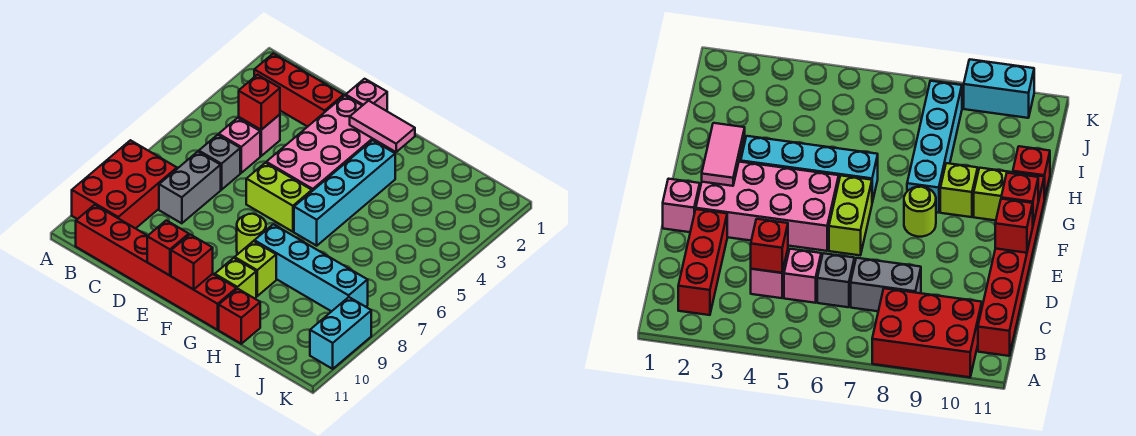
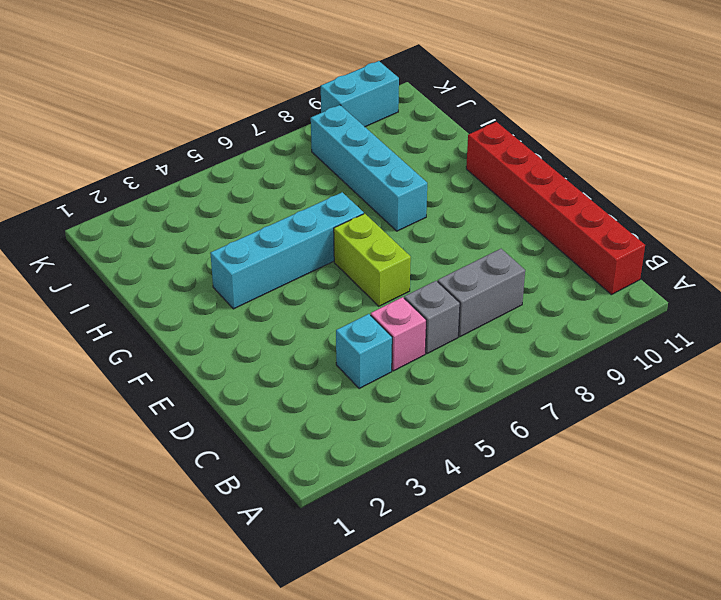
cyan 1x1 brick [336,314,392,389] -> pink 1x1 brick [239,115,280,156]
none -> red 2x3 brick [72,140,177,229]
none -> red 1x3 brick [254,53,344,127]
none -> pink 1x1 brick [346,79,387,111]

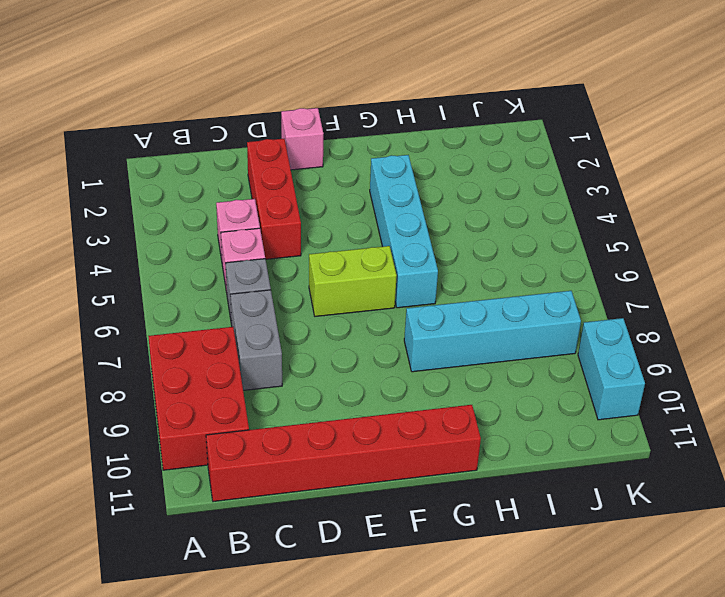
red 1x3 brick [247,139,301,259] -> red 1x3 brick turned to [254,53,344,127]
none -> pink 2x4 brick [266,96,390,191]
none -> lime 1x1 round brick [237,214,266,254]
none -> lime 1x1 brick [235,241,276,296]

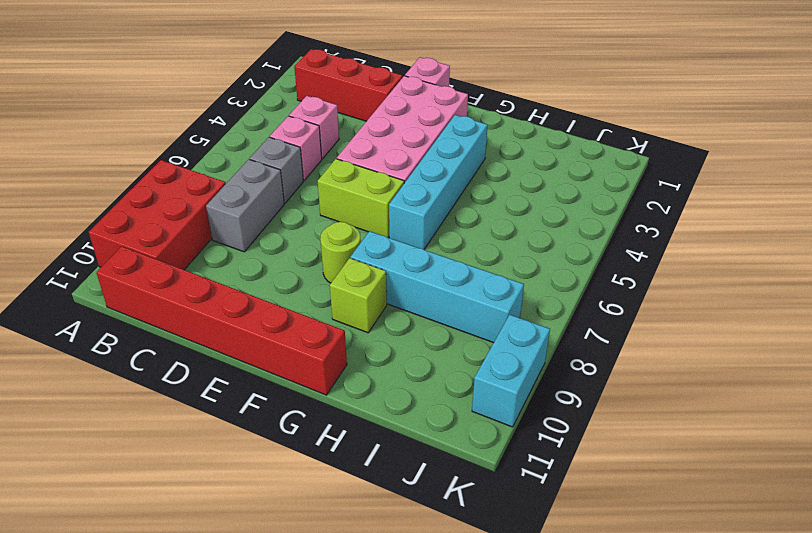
none -> lime 1x1 brick [215,258,256,298]
none -> red 1x1 brick [219,289,260,344]
none -> red 1x1 brick [239,75,280,130]

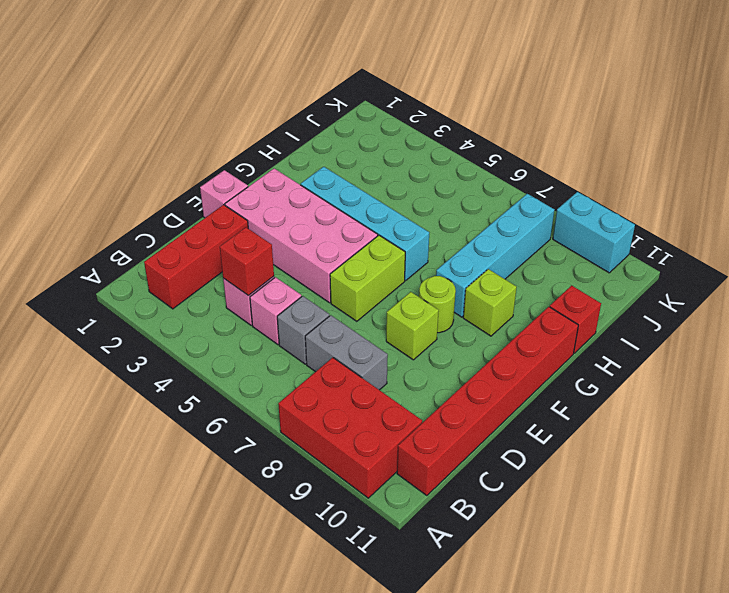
lime 1x1 brick [386,292,439,360] -> lime 1x1 brick moved to [215,258,256,298]
none -> red 1x1 brick [147,220,189,276]
none -> pink 1x2 tile [350,101,415,152]
none -> red 1x1 brick [171,235,213,289]

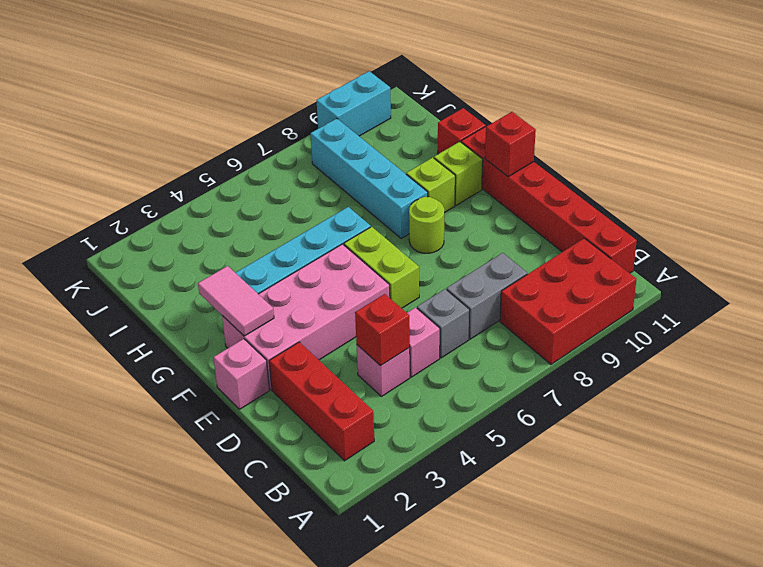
none -> red 1x1 brick [147,220,189,276]

